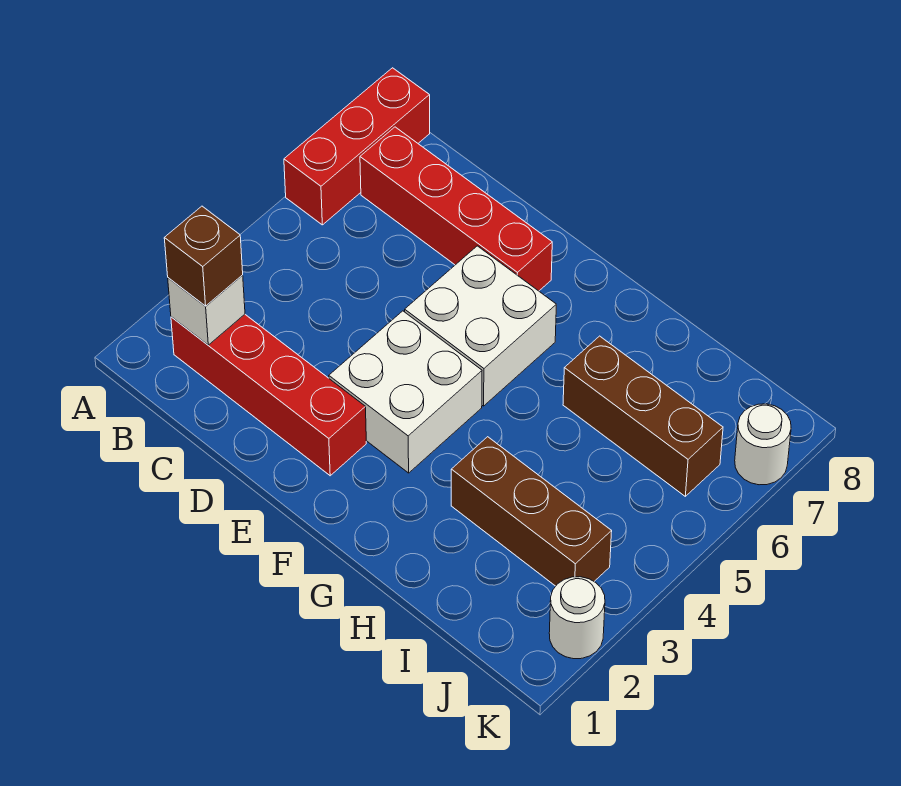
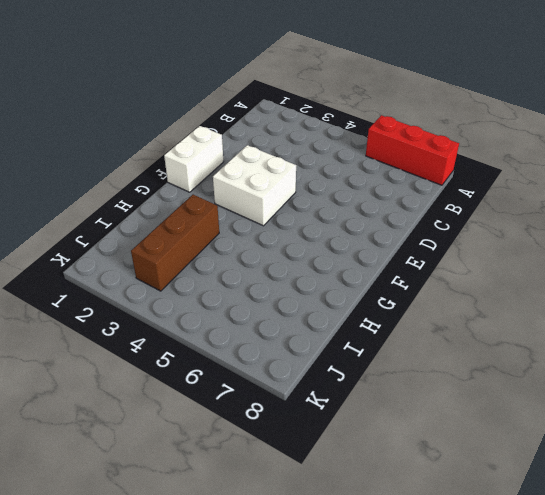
white 1x2 brick [164,126,224,192] -> none
none -> red 1x4 brick [171,314,366,476]
none -> red 1x4 brick [360,127,552,291]

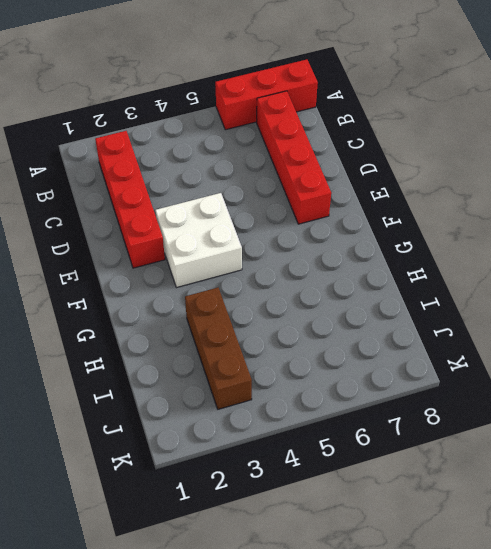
none -> white 2x2 brick [405,246,556,406]
none -> brown 1x3 brick [563,336,723,496]

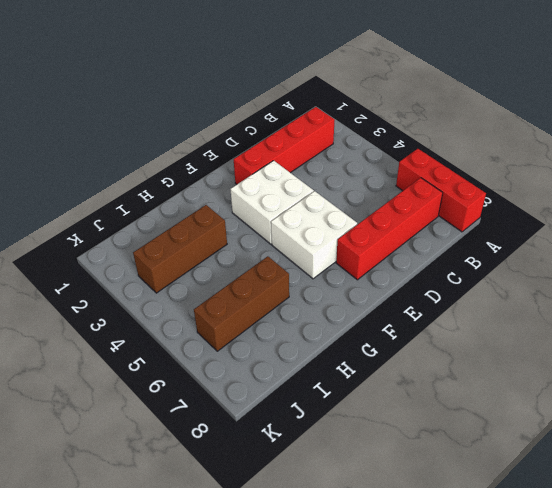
none -> white 1x1 round brick [549,577,605,659]
none -> white 1x1 round brick [735,404,791,485]

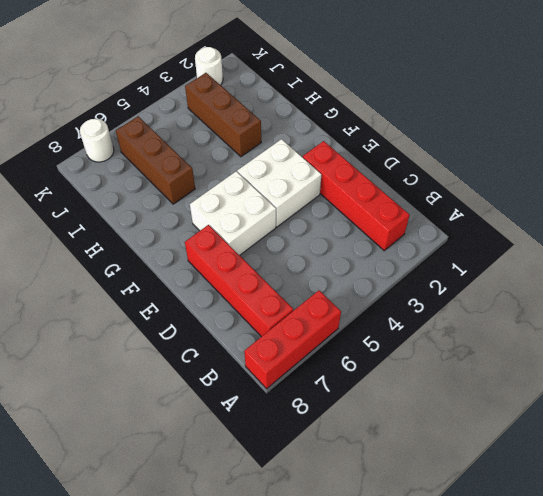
none -> white 1x1 brick [168,275,245,345]
none -> brown 1x1 brick [164,206,243,306]

